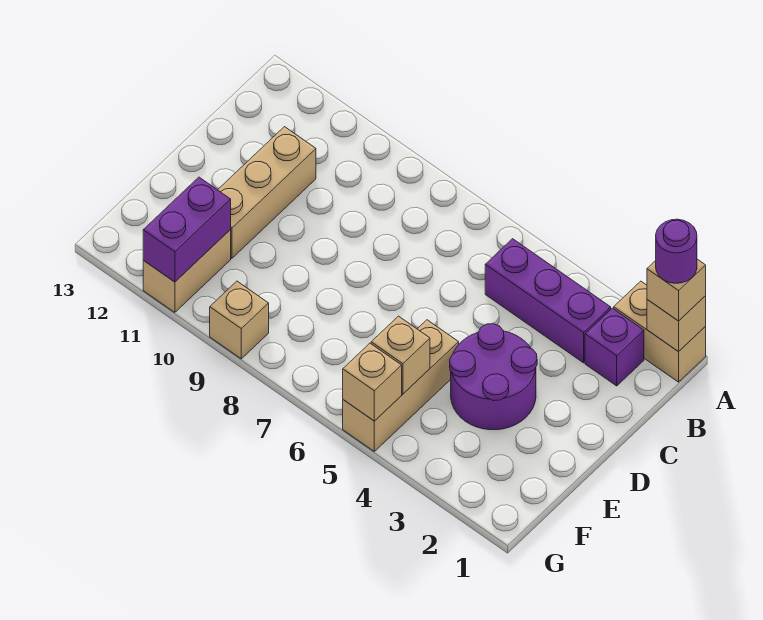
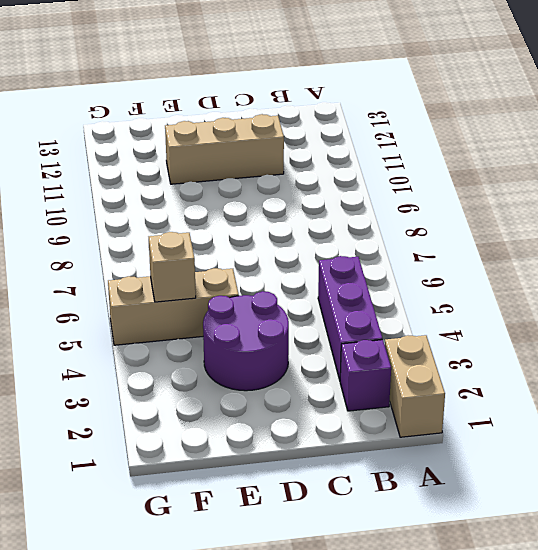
none -> tan 1x2 brick [143,230,231,312]
none -> tan 1x1 brick [210,281,269,359]
none -> tan 1x1 brick [647,296,706,352]

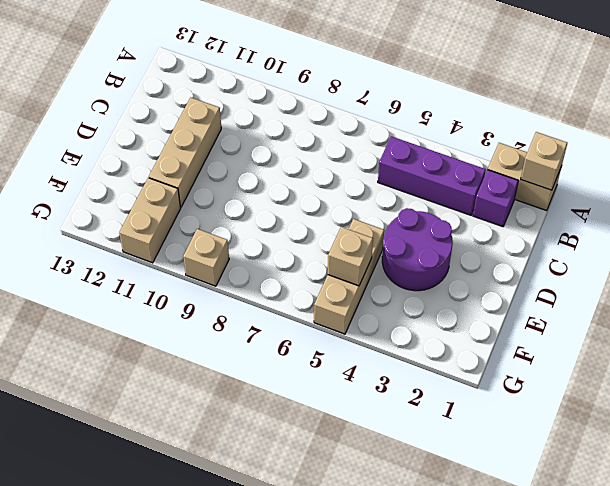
none -> purple 1x2 brick [143,177,231,282]
none -> tan 1x1 brick [343,343,402,421]
none -> tan 1x1 brick [647,259,706,321]

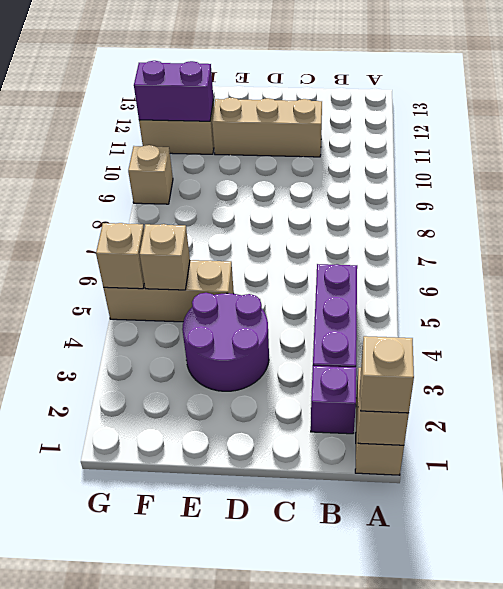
none -> purple 1x1 round brick [656,219,697,283]

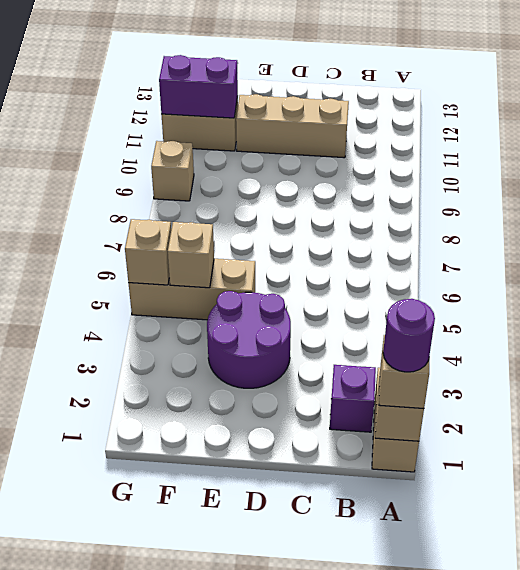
none -> purple 1x3 brick [485,239,611,363]

